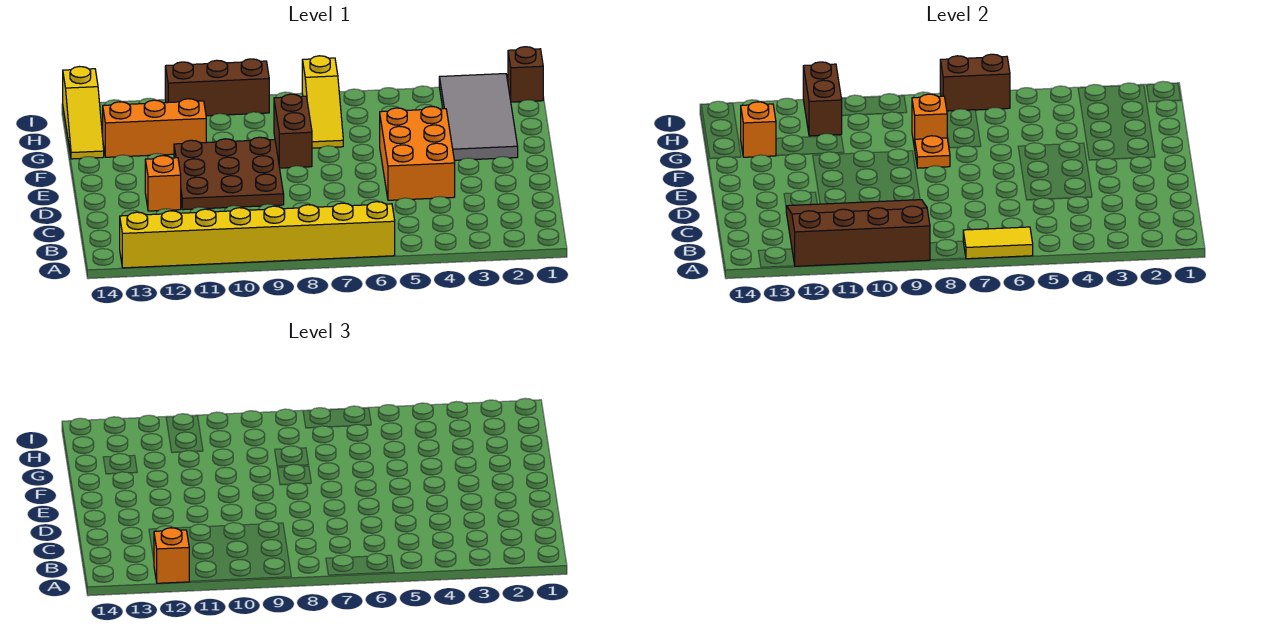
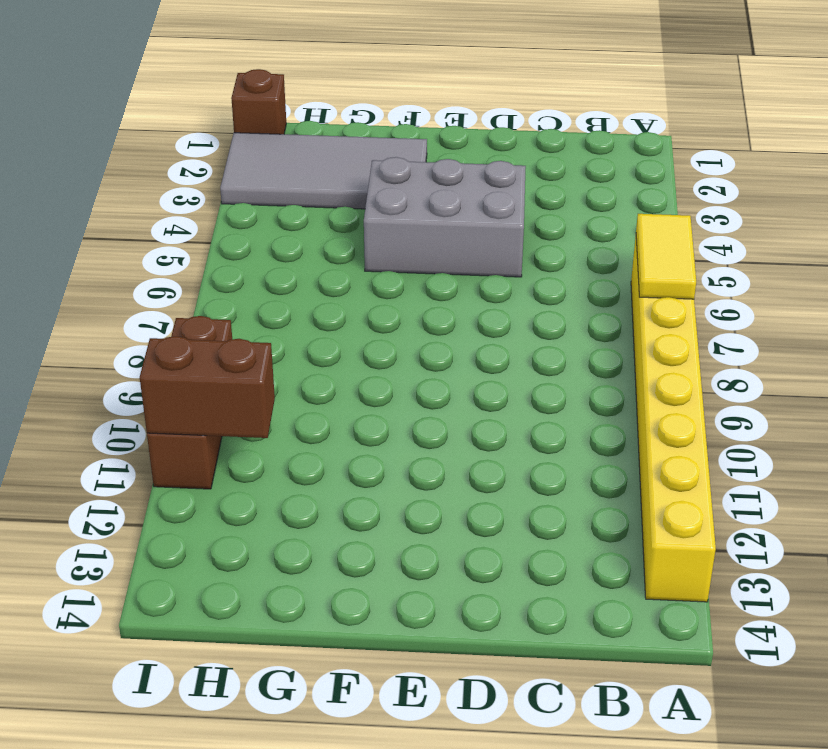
grey 2x3 brick [364,157,526,277] -> orange 2x3 brick [380,106,455,200]
none -> brown 3x3 plate [174,137,284,210]
none -> orange 1x1 brick [145,156,181,211]
none -> brown 1x2 brick [274,94,312,168]

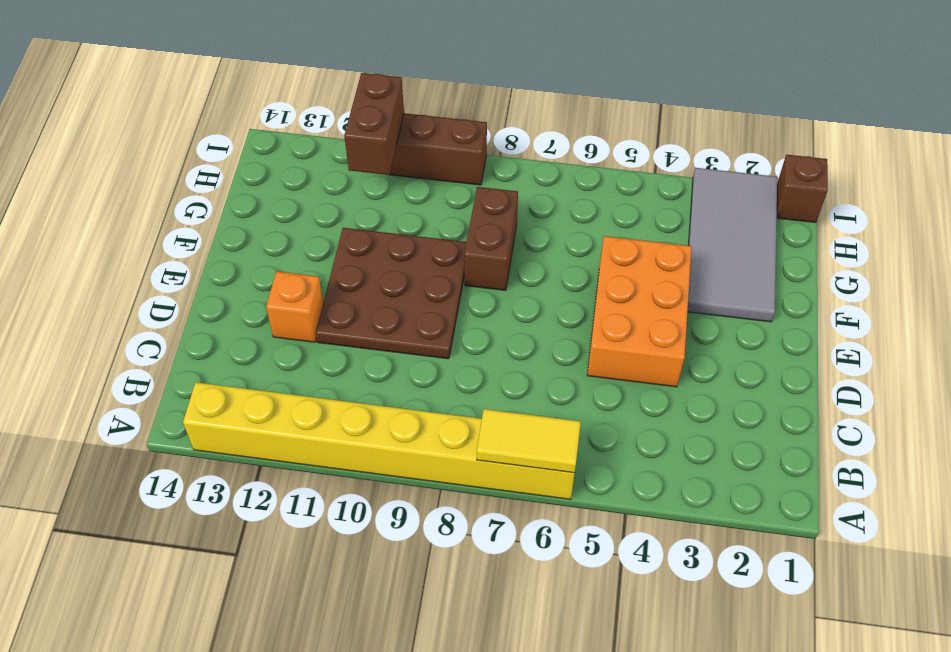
none -> yellow 1x3 slope [302,56,343,148]
none -> orange 1x3 brick [103,99,206,157]
none -> yellow 1x3 slope [63,67,104,159]

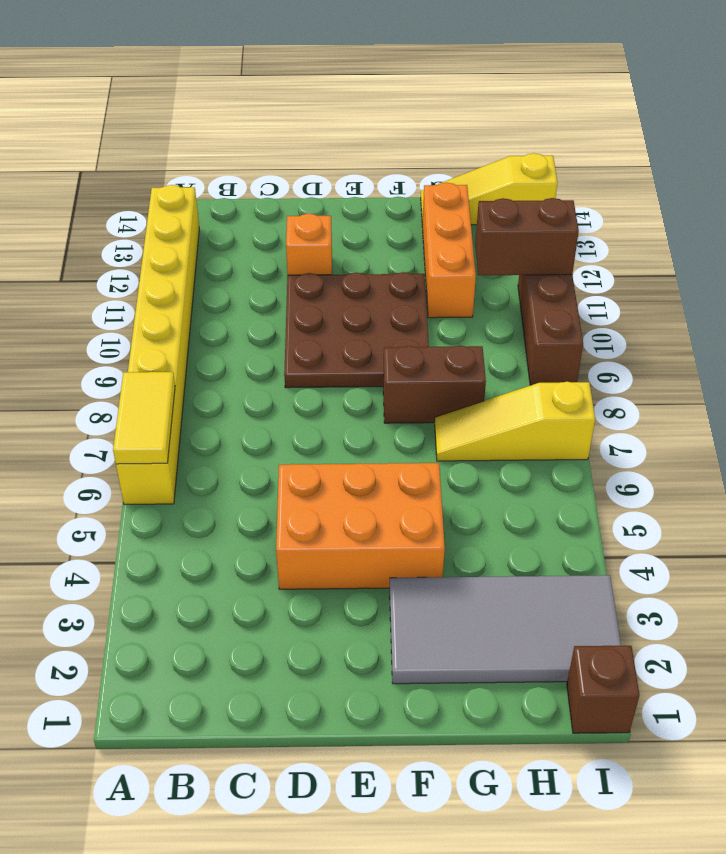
none -> brown 3x4 slope [786,200,930,266]
none -> orange 1x1 plate [915,136,950,168]
none -> orange 1x1 brick [912,94,947,149]

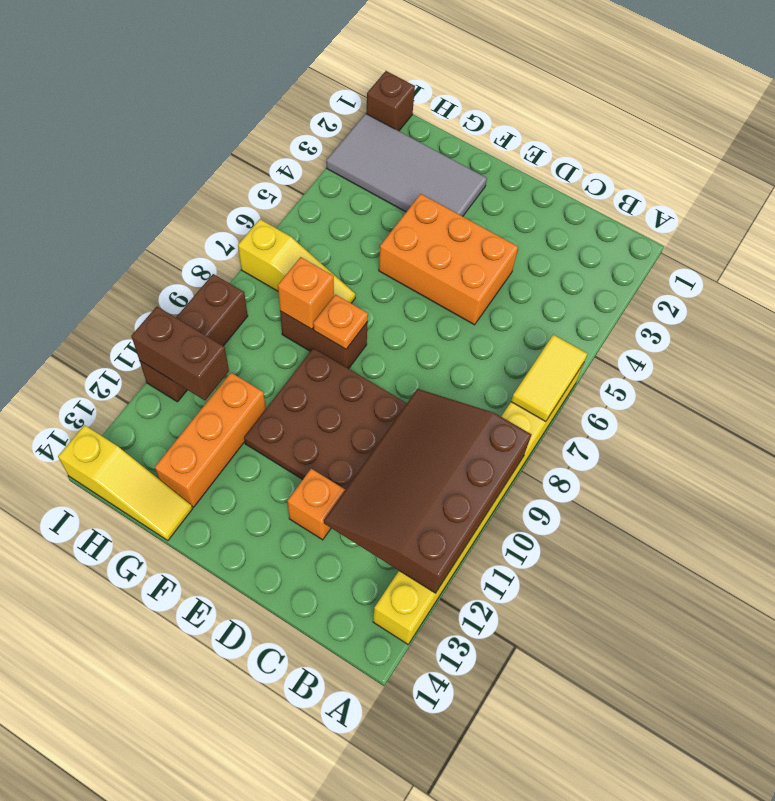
none -> orange 1x1 brick [741,102,776,157]
none -> brown 1x2 brick [940,54,1010,111]
none -> orange 1x1 brick [154,528,190,583]

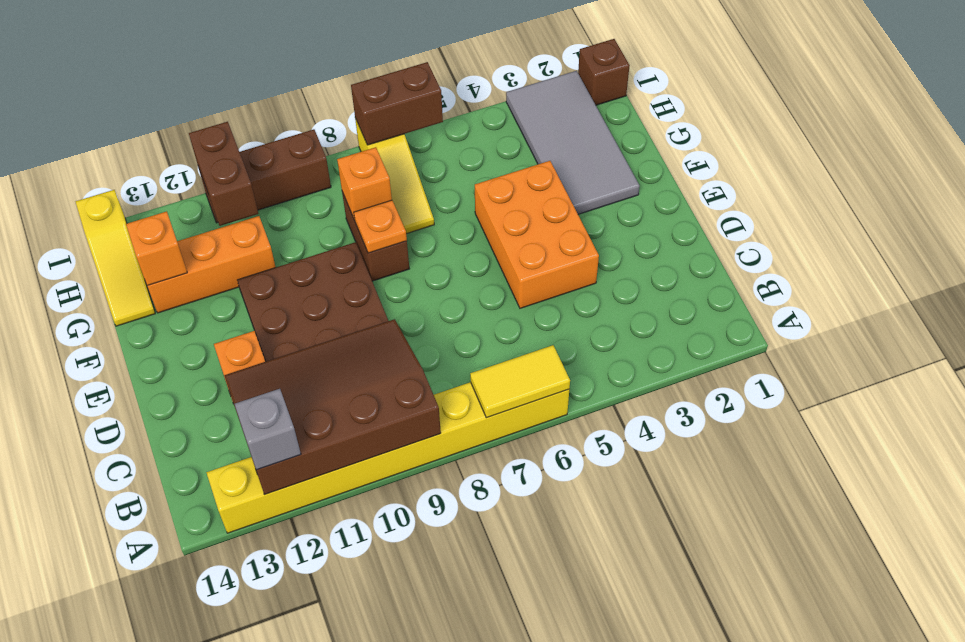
grey 1x1 brick [235,389,301,470] -> orange 1x1 brick [154,528,190,583]

